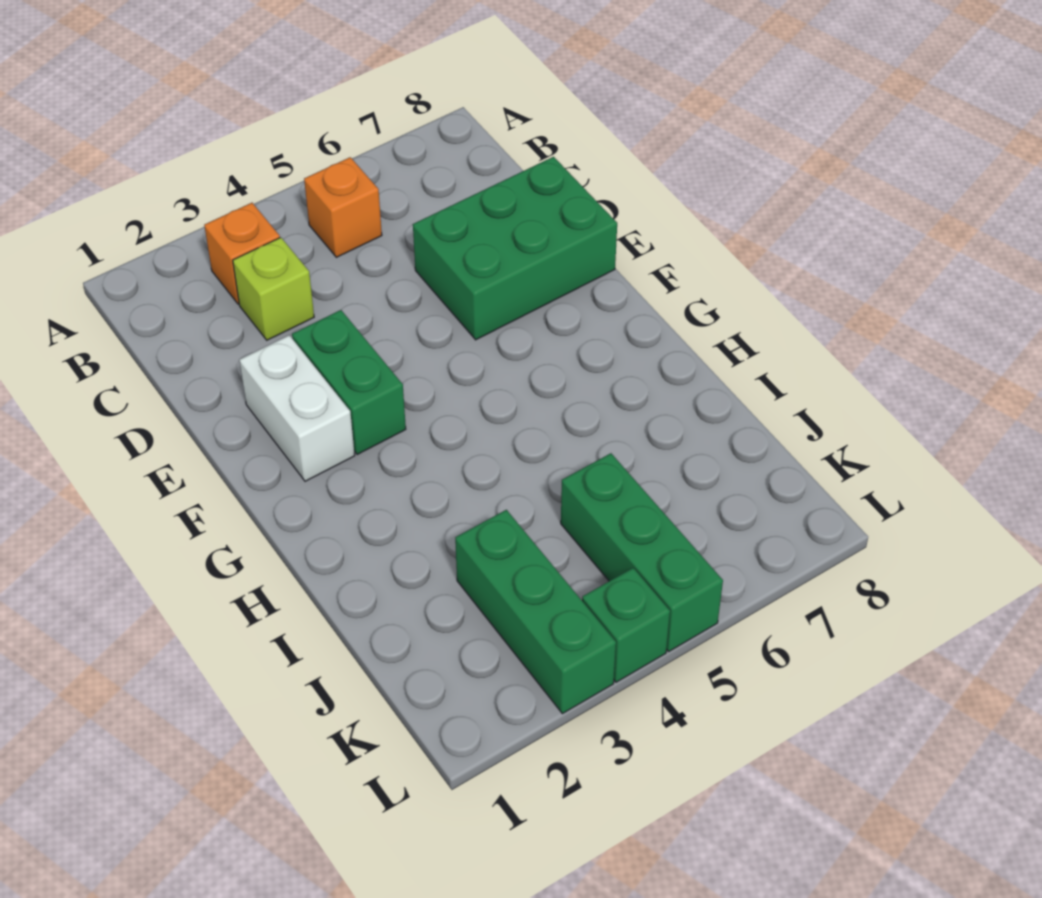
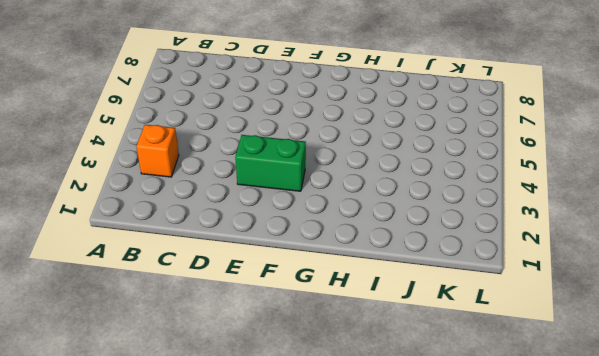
none -> orange 1x1 brick [304,157,382,257]
none -> lime 1x1 brick [233,238,314,340]

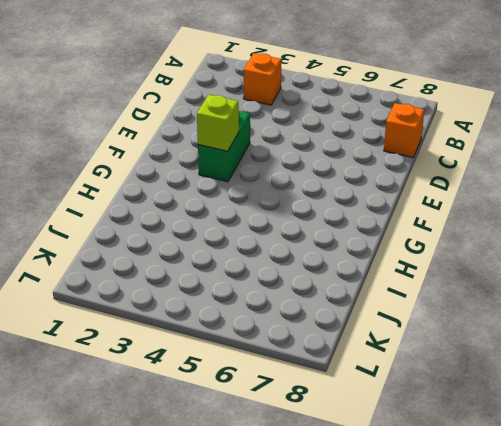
orange 1x1 brick [384,103,424,157] -> orange 1x1 brick moved to [304,157,382,257]
lime 1x1 brick [197,95,239,151] -> lime 1x1 brick moved to [233,238,314,340]
none -> green 2x3 brick [413,157,617,340]
none -> white 1x2 brick [239,335,355,481]

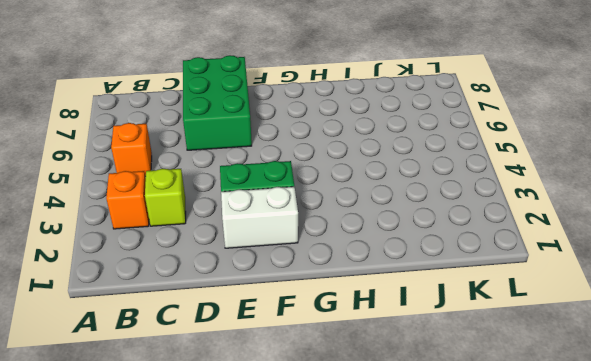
none -> green 1x3 brick [455,510,616,714]
none -> green 1x3 brick [561,453,723,651]

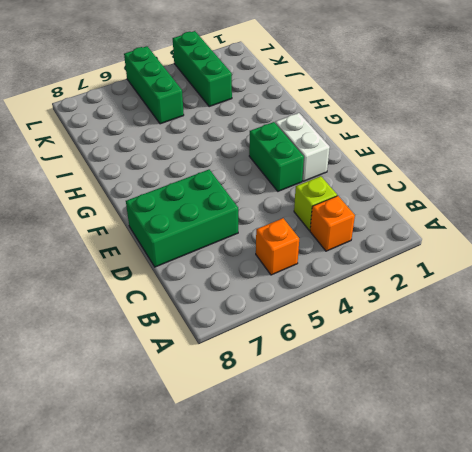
none -> green 1x1 brick [582,568,670,682]

